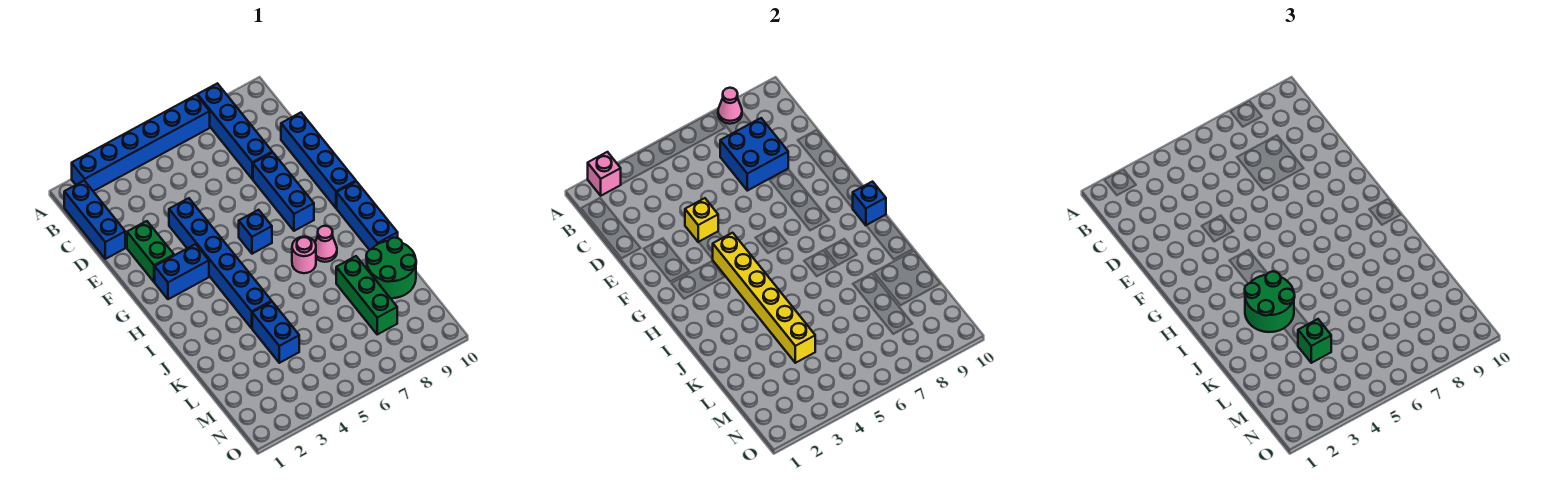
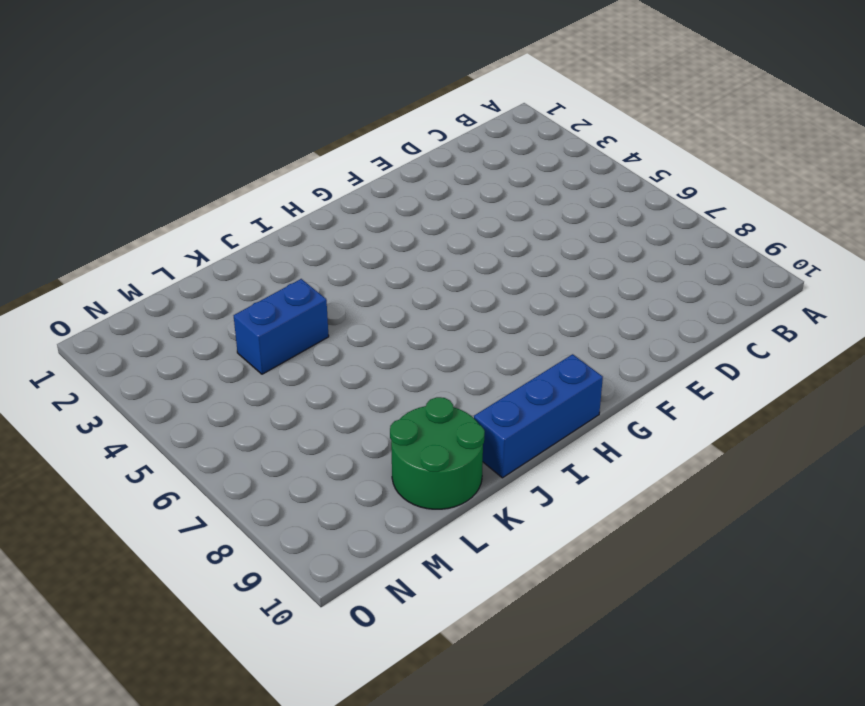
none -> blue 1x6 brick [72,95,210,191]
none -> blue 1x4 brick [198,83,272,179]
none -> blue 1x3 brick [64,181,125,259]

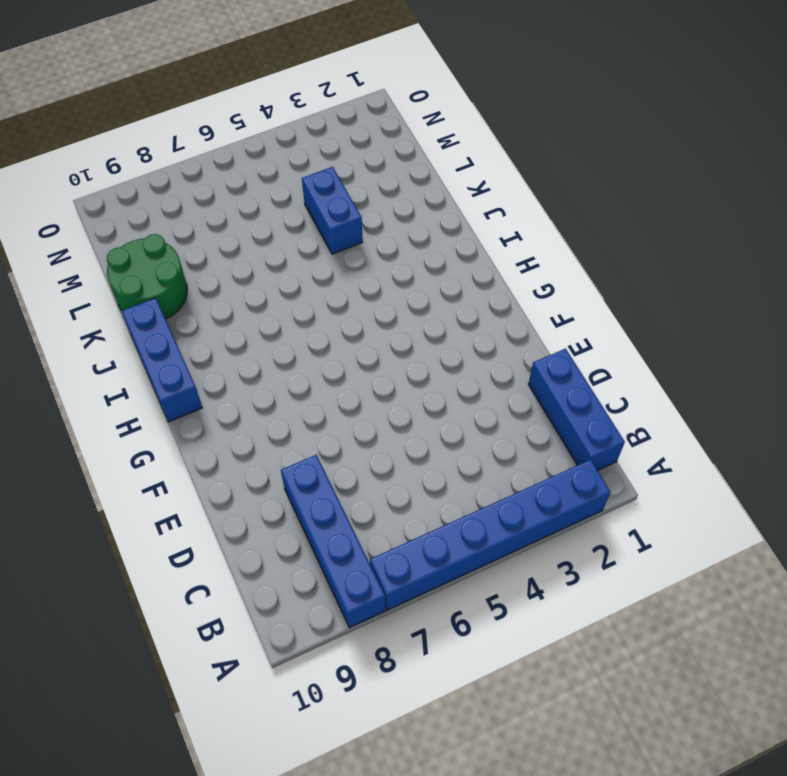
none -> blue 1x4 brick [281,113,356,208]
none -> green 1x2 brick [127,221,174,282]
none -> blue 1x6 brick [169,198,272,328]

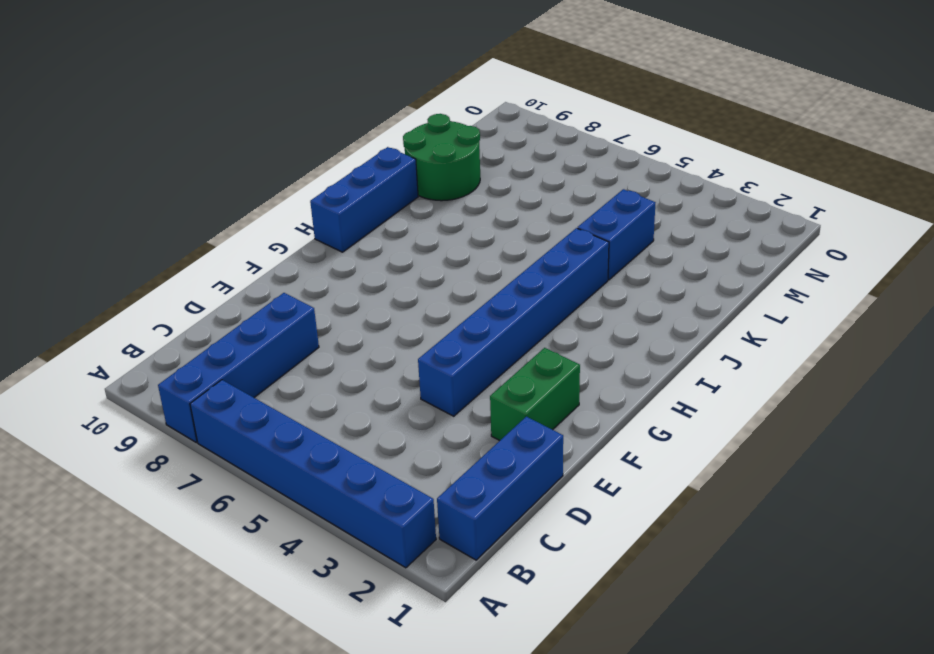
none -> blue 1x4 brick [281,113,356,208]
none -> blue 1x3 brick [253,152,314,231]
none -> blue 1x2 brick [155,244,209,299]

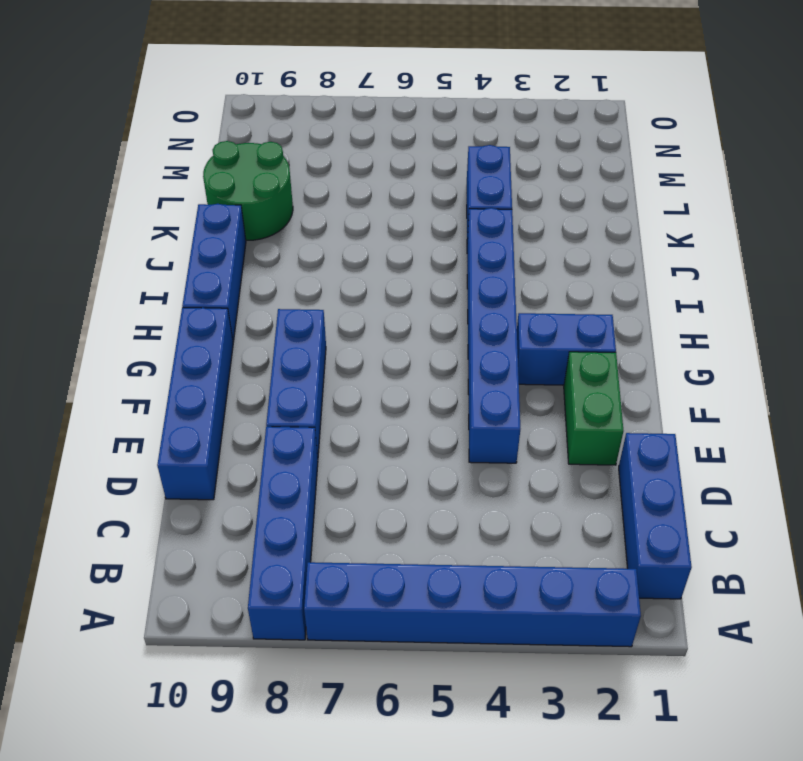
none -> blue 1x1 brick [239,210,272,254]
none -> pink 1x1 round brick [292,237,316,273]
none -> pink 1x1 cone [315,226,337,262]

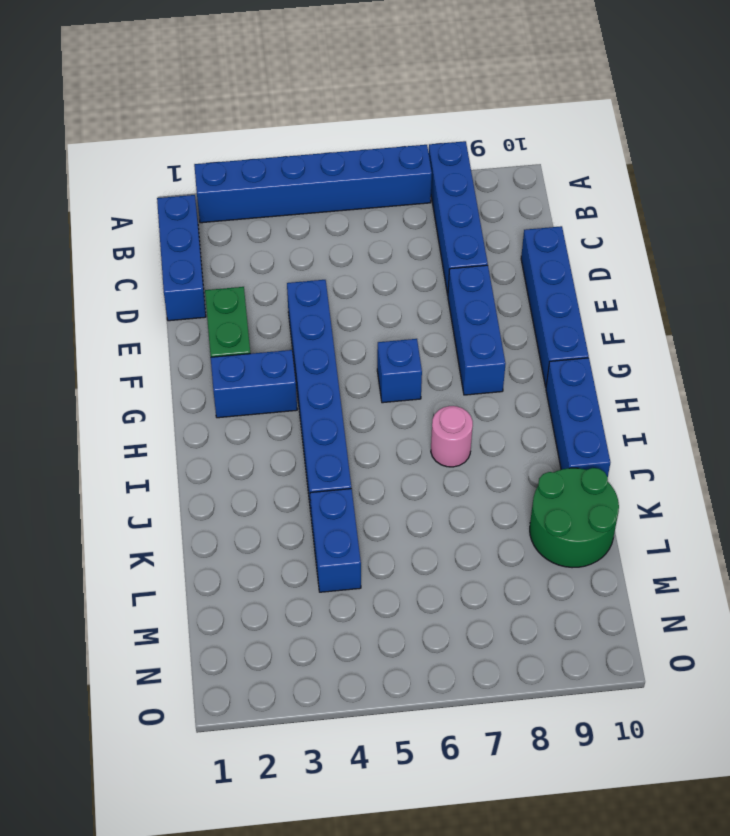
none -> pink 1x1 cone [315,226,337,262]
none -> green 1x3 brick [336,256,397,334]
none -> pink 1x1 brick [588,152,621,196]

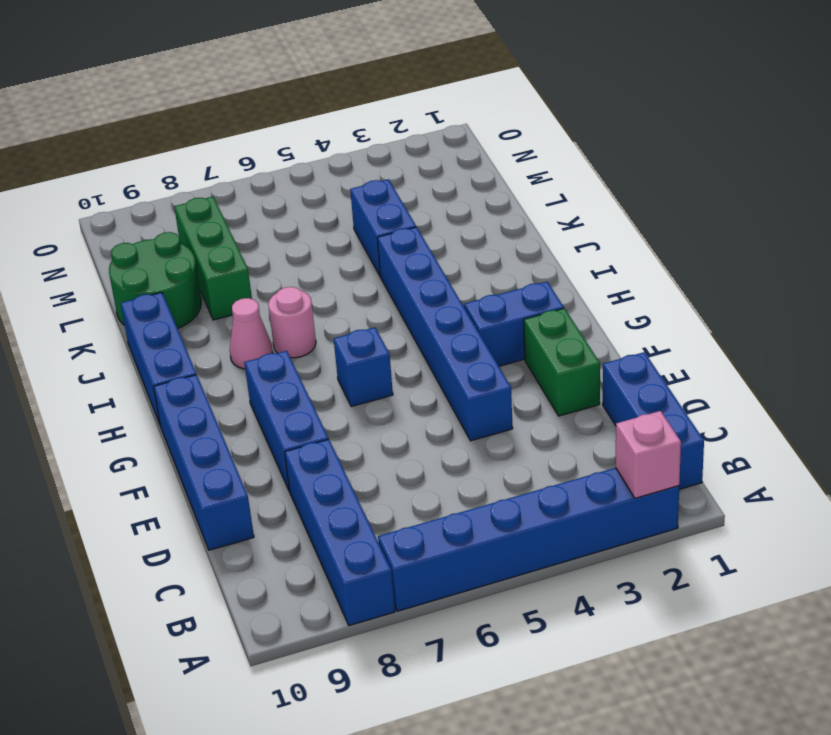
none -> pink 1x1 cone [718,88,742,124]
none -> blue 2x2 brick [720,118,788,191]
none -> yellow 1x1 brick [685,198,718,242]

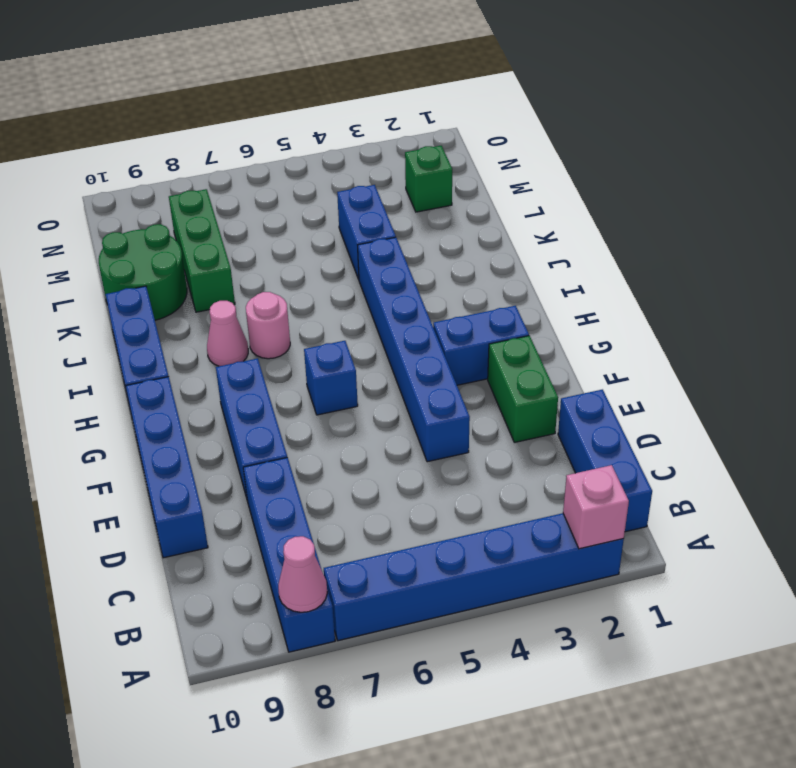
green 1x1 brick [405,146,452,212] -> green 1x1 brick moved to [1298,319,1331,363]
none -> blue 2x2 brick [720,118,788,191]
none -> yellow 1x1 brick [685,198,718,242]
none -> yellow 1x6 brick [713,233,815,363]

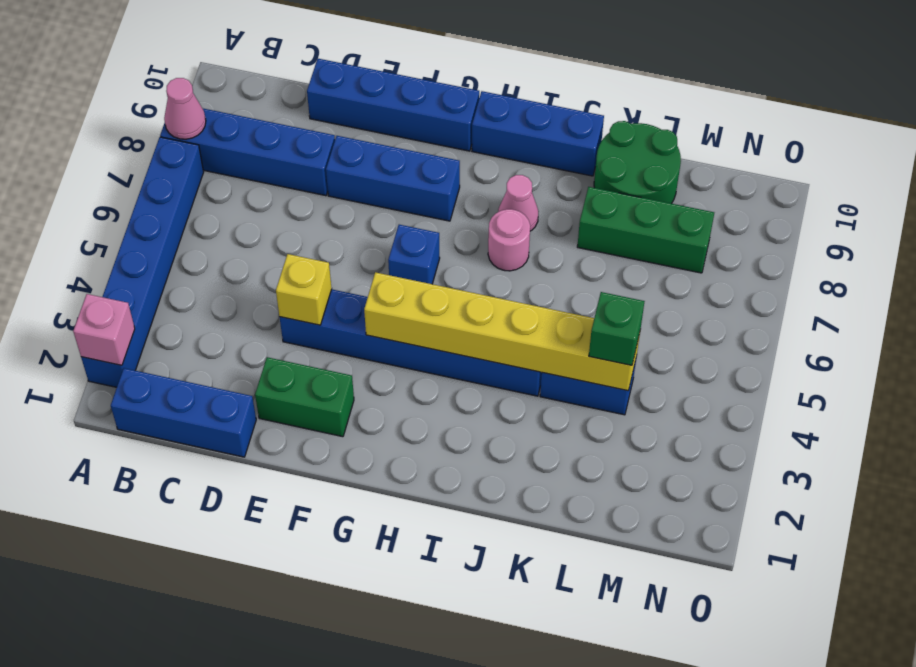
none -> blue 1x2 brick [155,244,209,299]
none -> blue 2x2 brick [720,118,788,191]
none -> blue 1x1 brick [853,182,886,225]

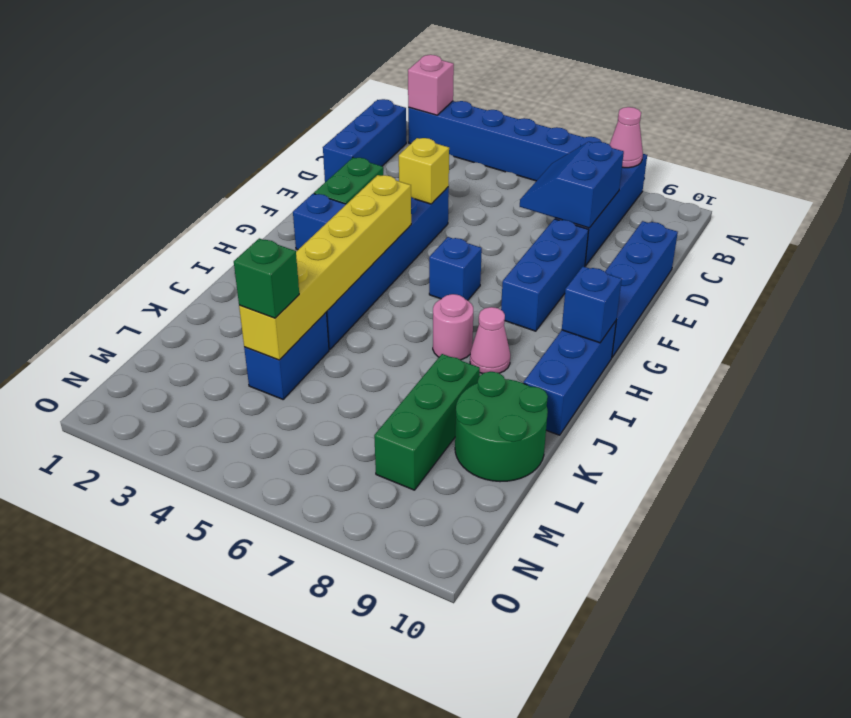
blue 2x2 slope [520,142,624,228] -> blue 2x2 brick [720,118,788,191]
none -> green 2x2 round brick [1245,271,1295,332]

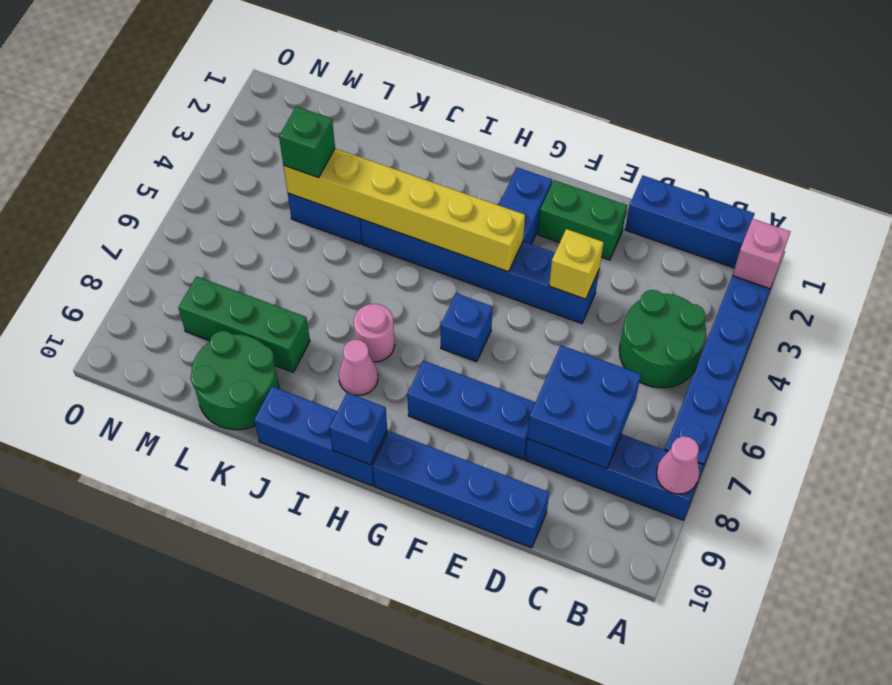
green 2x2 round brick [619,290,706,388] -> green 2x2 round brick moved to [1245,271,1295,332]

